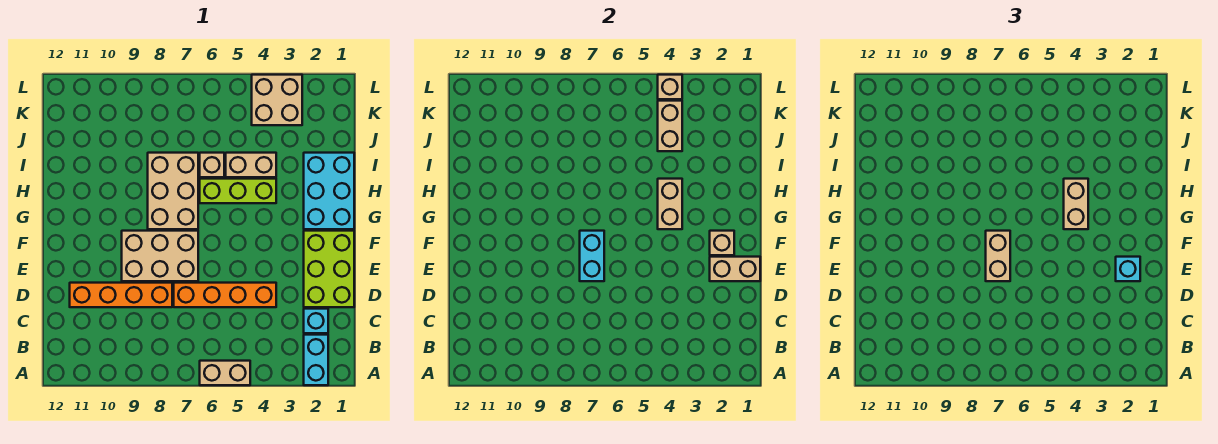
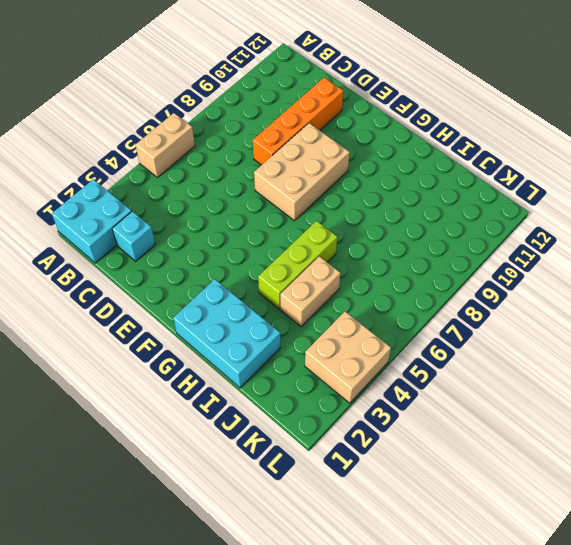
cyan 2x2 brick [52,179,132,263] -> cyan 1x2 brick [304,335,328,385]
none -> lime 2x3 brick [304,231,354,307]
none -> orange 1x4 brick [174,283,276,307]
none -> tan 2x3 brick [148,153,198,229]

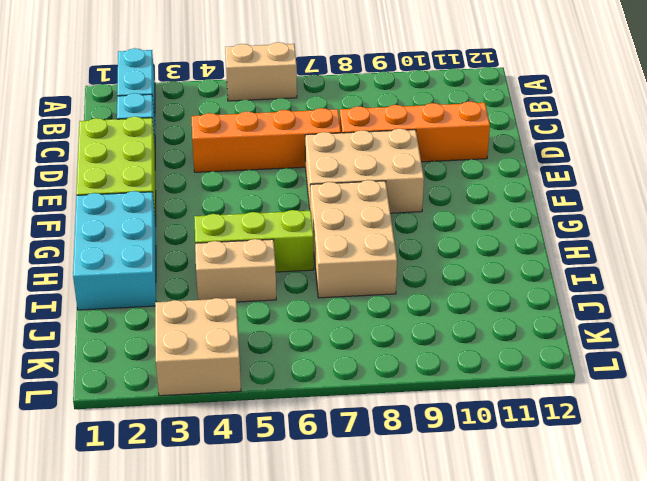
none -> tan 1x1 brick [200,153,224,177]
none -> tan 1x2 brick [710,257,760,281]
none -> cyan 1x2 brick [580,231,604,281]

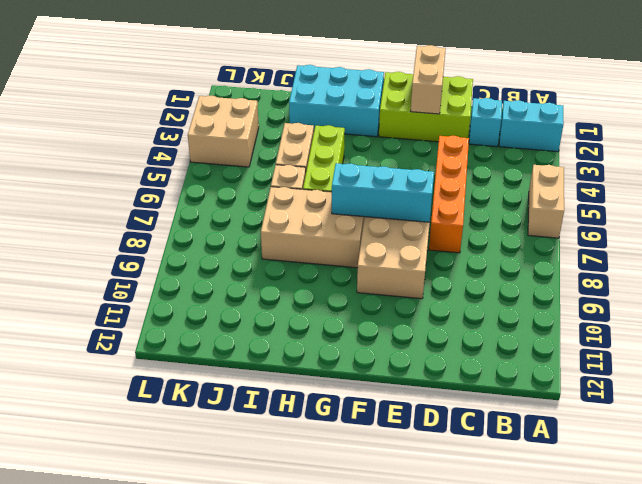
cyan 1x3 brick [332,163,434,222] -> cyan 1x2 brick [580,231,604,281]
none -> orange 1x4 brick [70,283,172,307]
none -> tan 1x1 brick [710,231,734,255]
none -> tan 1x2 brick [658,179,682,229]

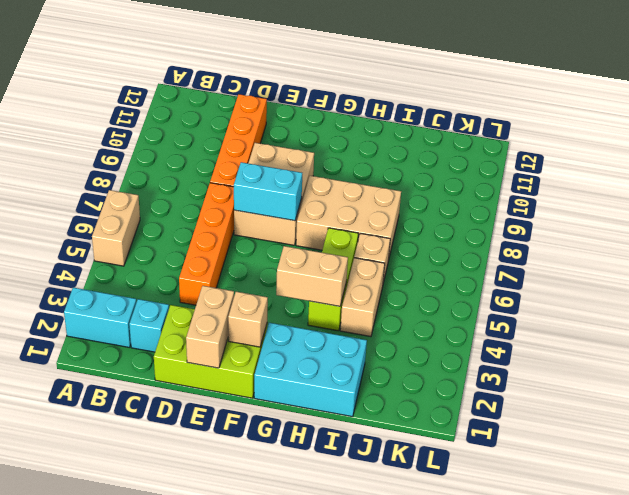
none -> tan 2x2 brick [252,75,302,125]
none -> tan 1x2 brick [658,101,682,151]
none -> tan 1x1 brick [658,75,682,99]

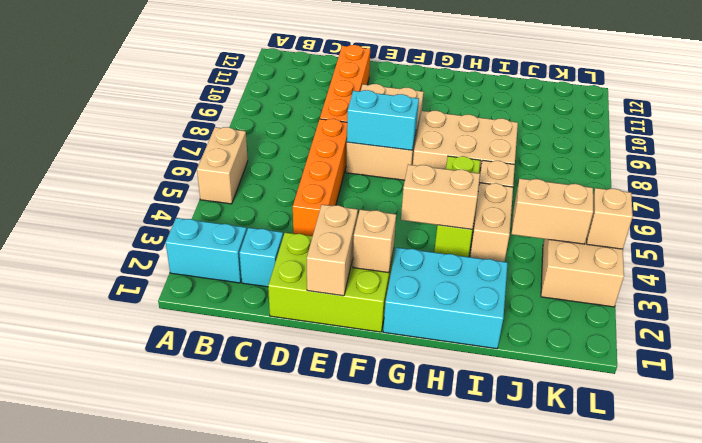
none -> cyan 1x1 brick [1116,257,1140,281]
none -> tan 1x2 brick [986,231,1010,281]
none -> tan 1x2 brick [1064,179,1088,229]

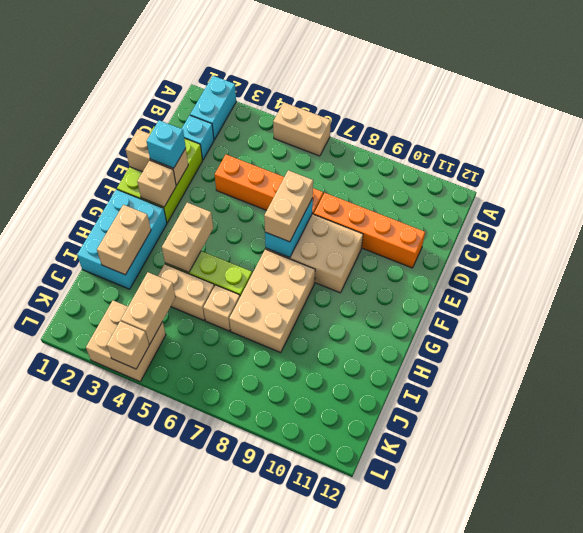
tan 1x2 brick [97,205,151,275] -> tan 1x2 brick moved to [1064,179,1088,229]

